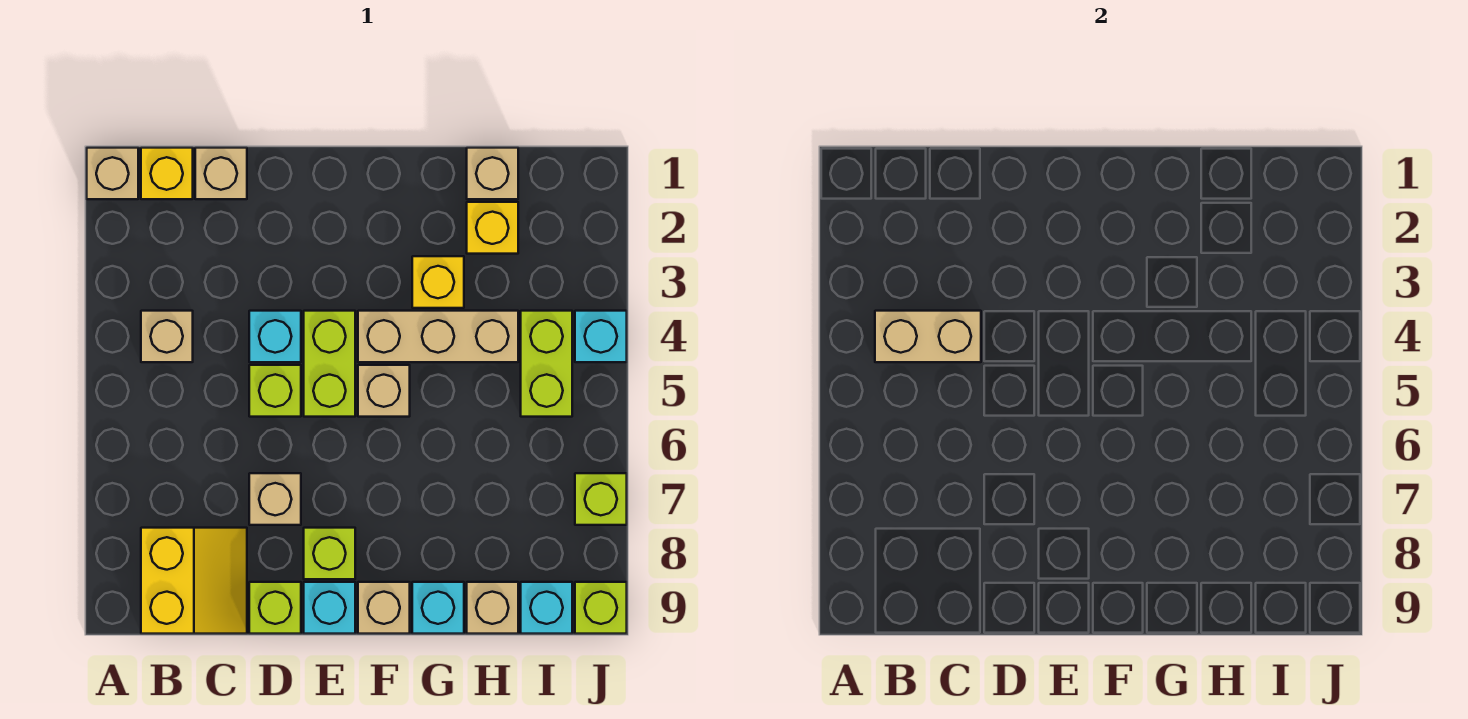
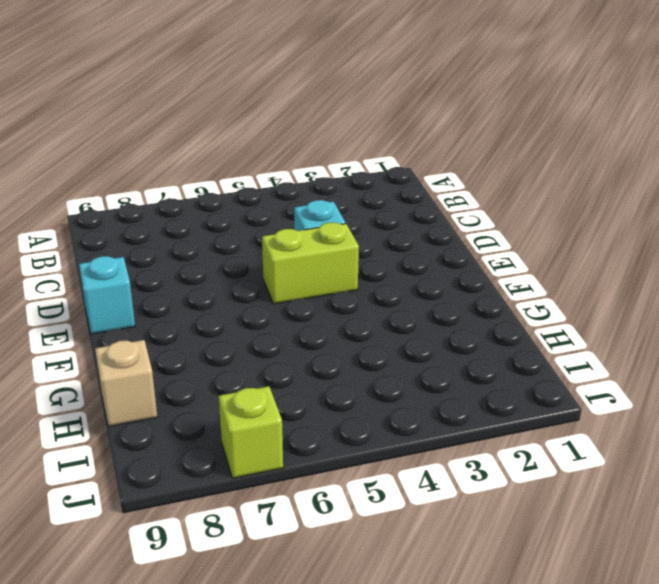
none -> tan 1x1 brick [87,148,138,199]
none -> yellow 1x1 brick [141,148,193,199]
none -> tan 1x1 brick [141,311,193,362]

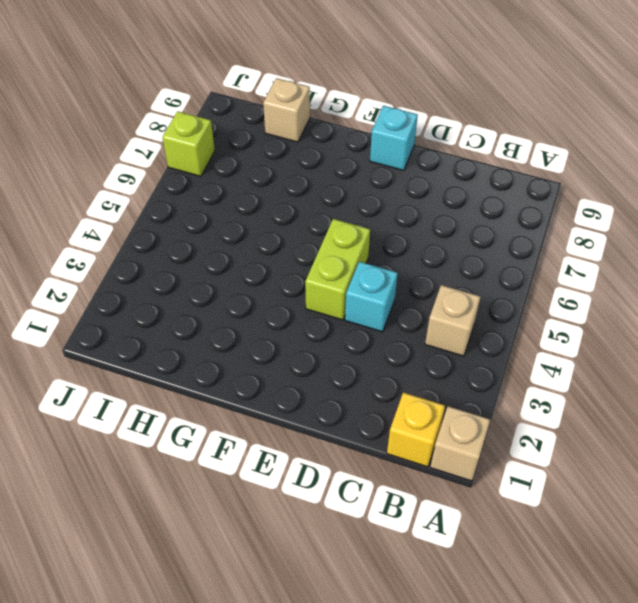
none -> yellow 2x2 slope [141,528,247,634]
none -> tan 1x1 brick [195,148,247,199]
none -> lime 1x1 brick [249,365,301,417]

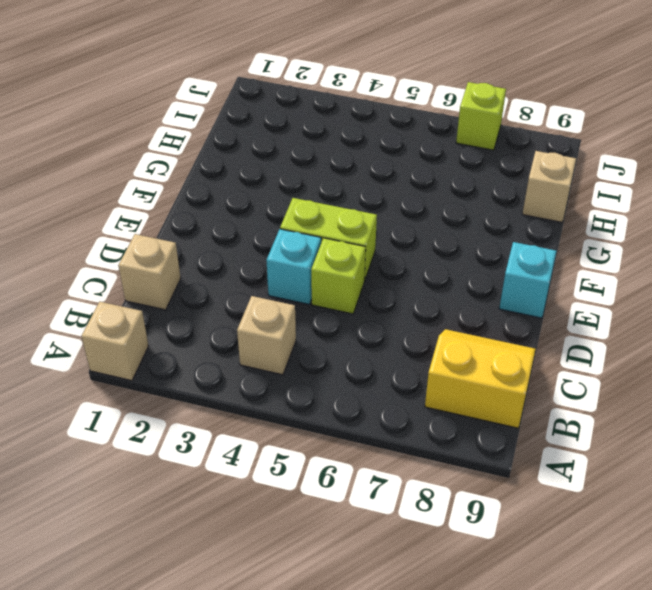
none -> yellow 1x1 brick [141,148,193,199]
none -> tan 1x1 brick [249,473,301,525]
none -> lime 1x1 brick [249,582,301,634]

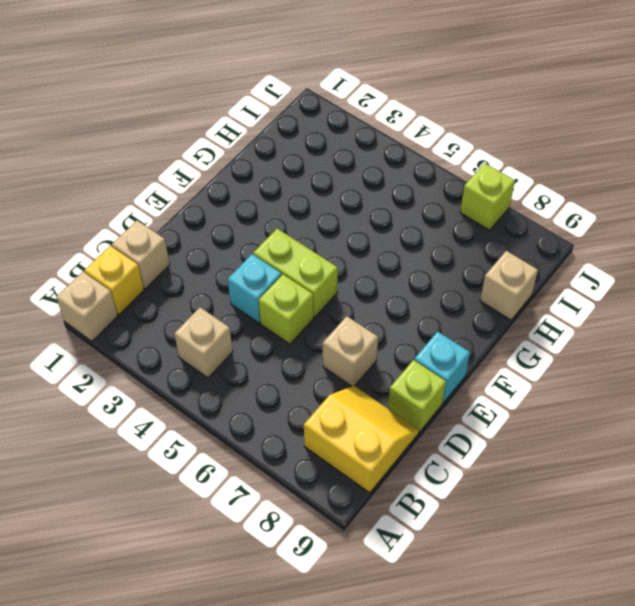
none -> lime 1x1 brick [304,528,355,579]
none -> tan 1x3 brick [358,311,518,362]
none -> tan 1x1 brick [358,365,410,417]

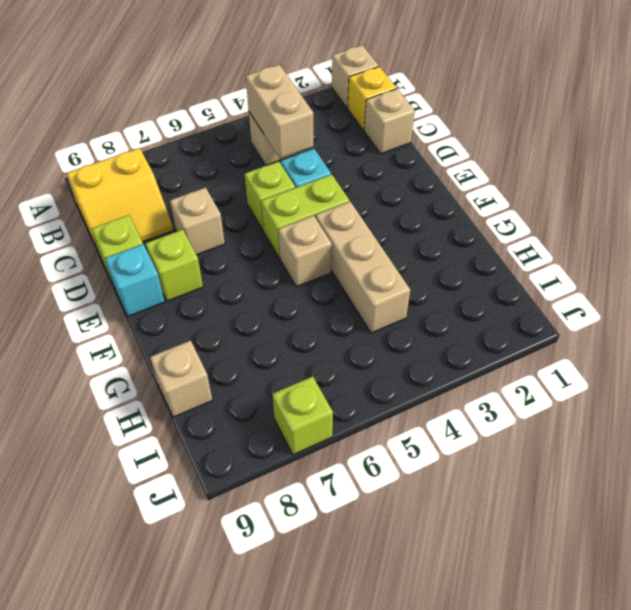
none -> tan 1x1 brick [358,582,410,634]
none -> yellow 1x1 brick [412,256,464,308]
none -> cyan 1x1 brick [412,582,464,634]

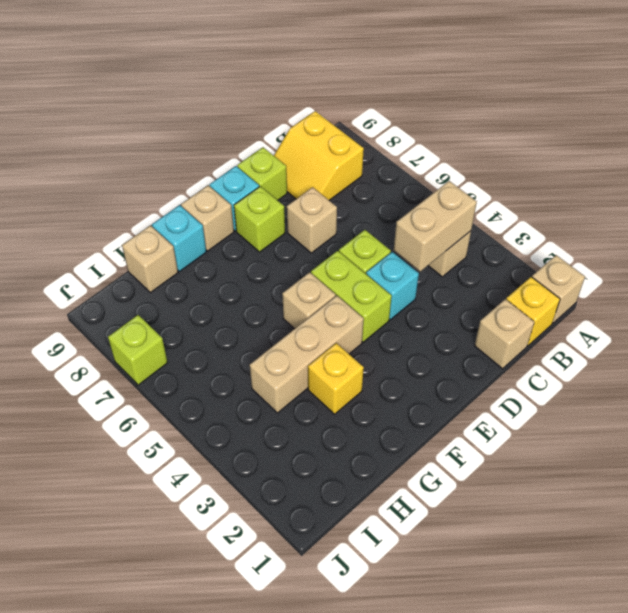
none -> tan 1x1 brick [467,148,518,199]
none -> yellow 1x1 brick [467,202,518,254]
none -> lime 1x2 brick [521,311,572,417]

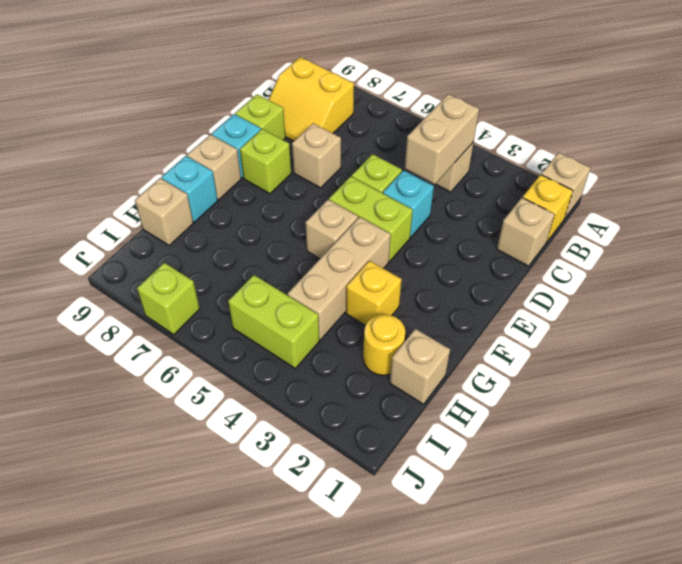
yellow 1x1 round brick [363,314,406,375] -> yellow 1x1 brick [467,202,518,254]
none -> cyan 1x1 brick [521,582,572,634]
none -> cyan 1x1 brick [575,311,627,362]
none -> lime 1x1 brick [575,582,627,634]

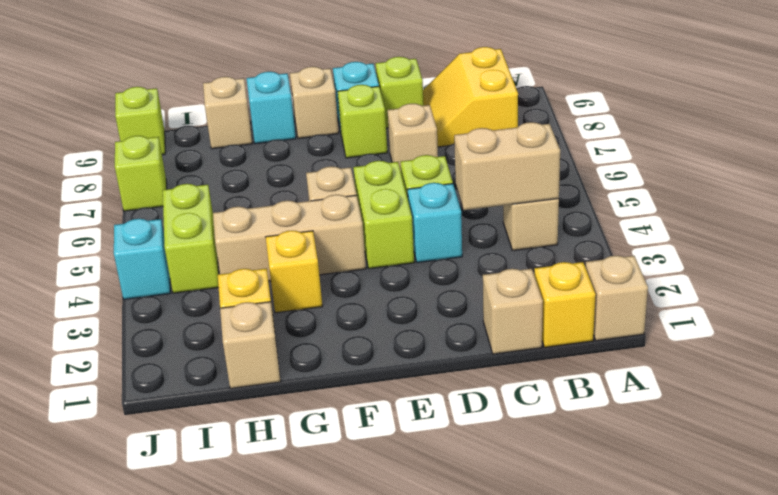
none -> cyan 1x1 brick [521,582,572,634]

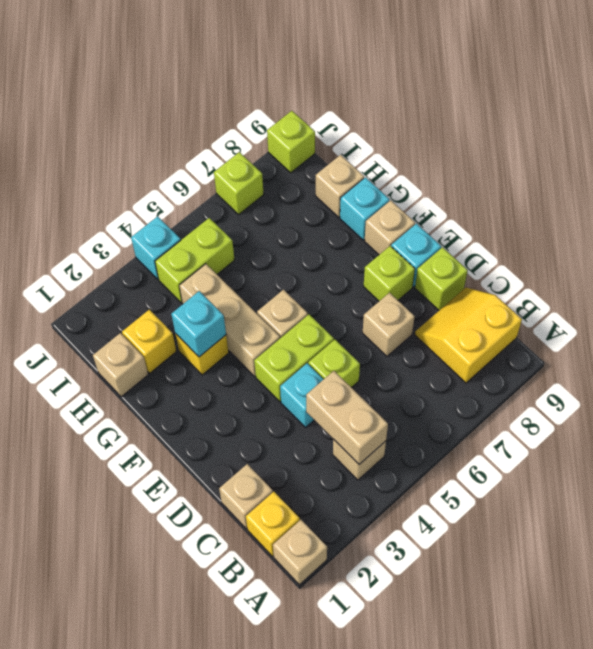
cyan 1x1 brick [171,291,226,357] -> cyan 1x1 brick moved to [521,582,572,634]

